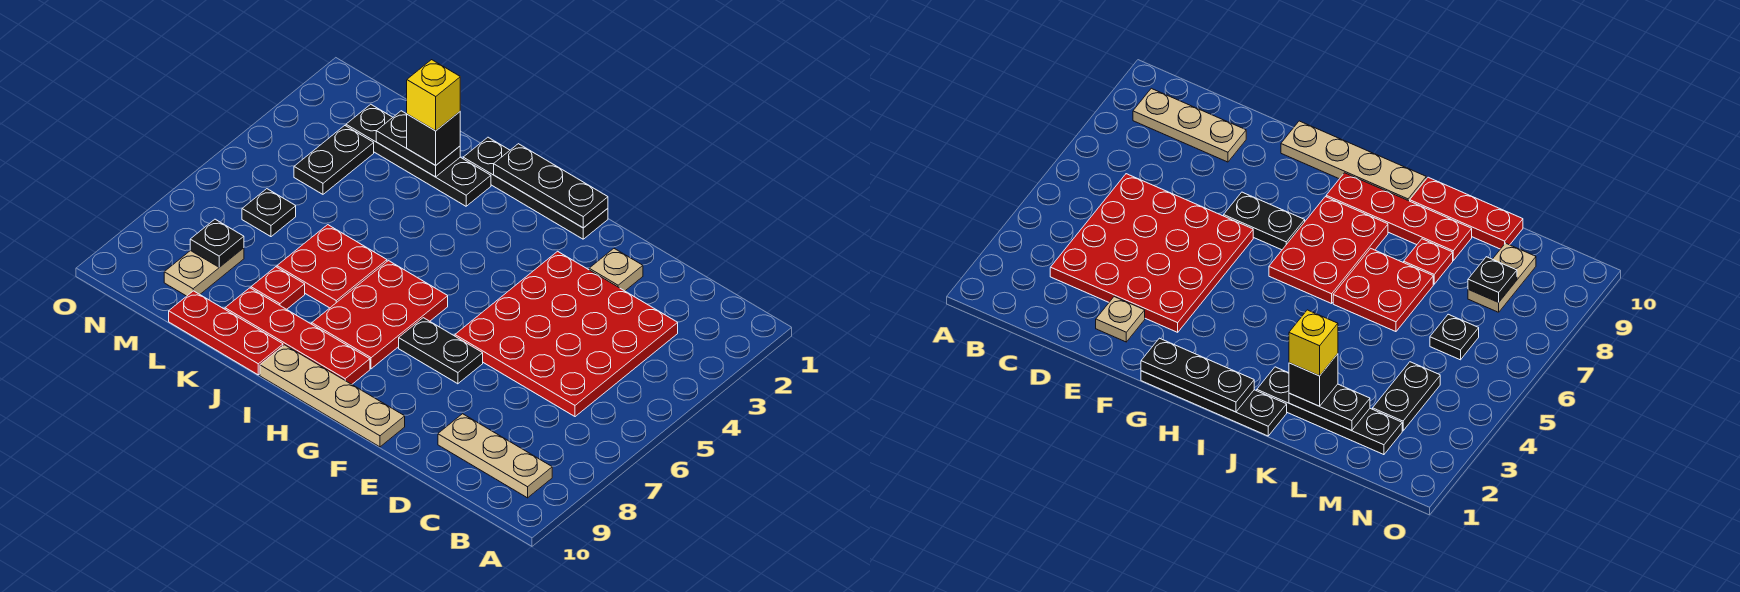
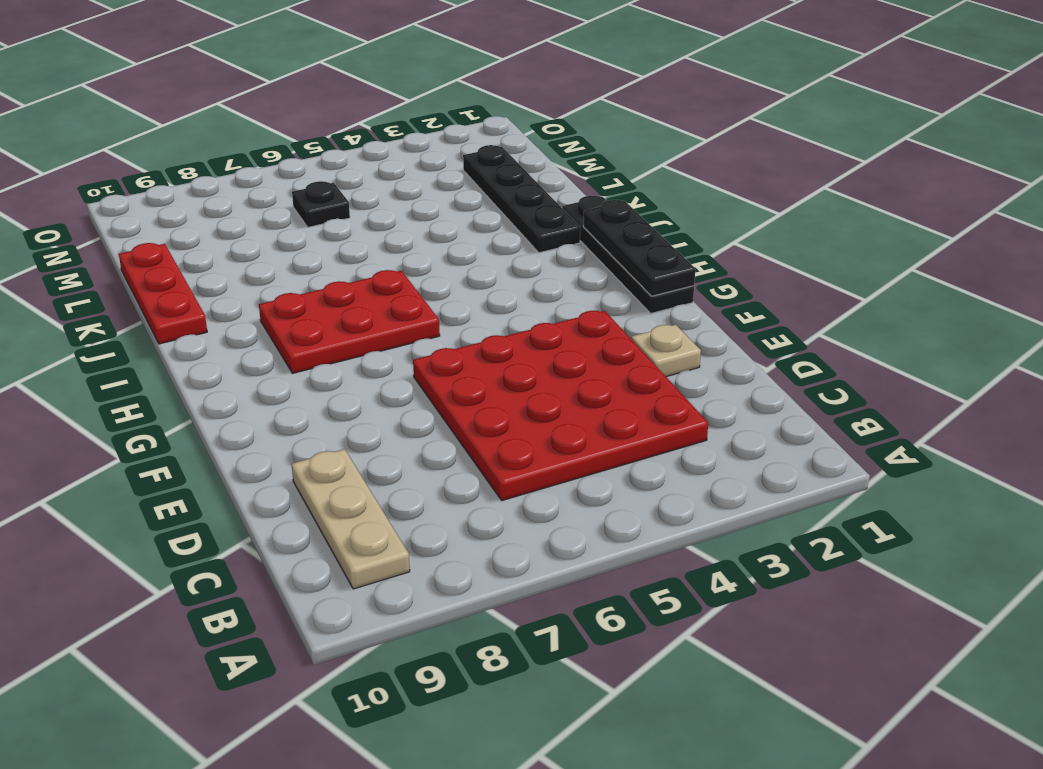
none -> black 1x2 plate [399,318,483,384]
none -> tan 1x4 plate [260,345,405,447]
none -> red 1x4 plate [225,288,370,384]

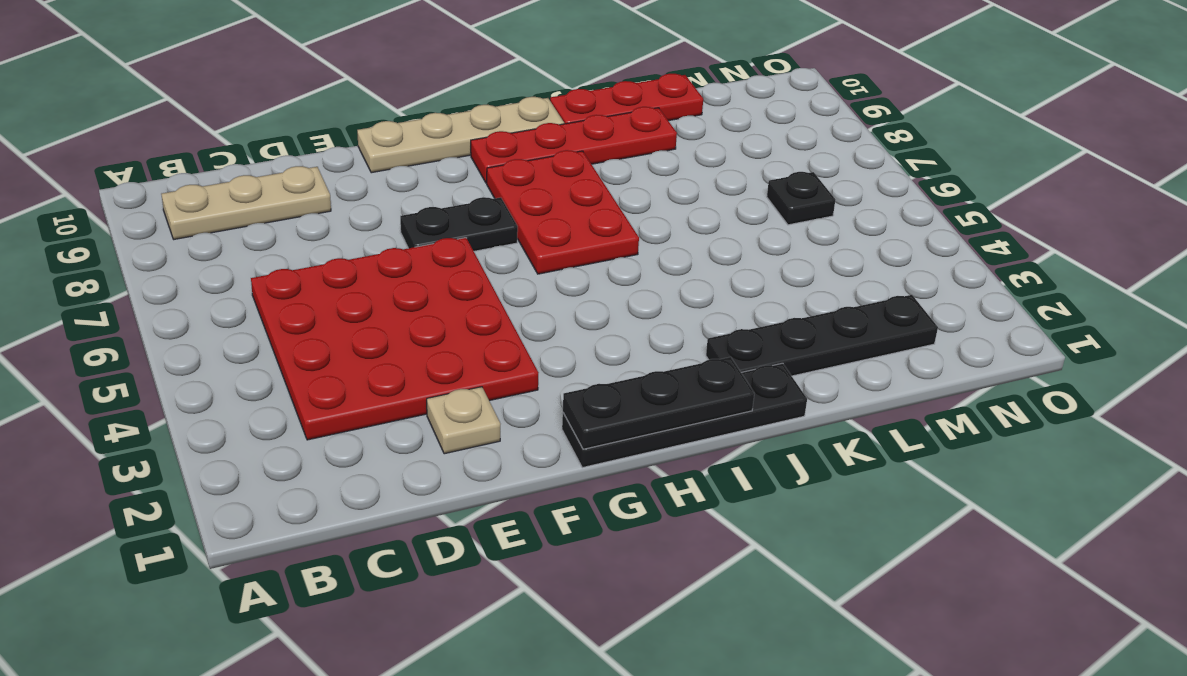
none -> red 2x2 plate [277,225,387,308]
none -> red 1x1 plate [251,267,305,309]
none -> black 1x2 plate [294,126,374,194]

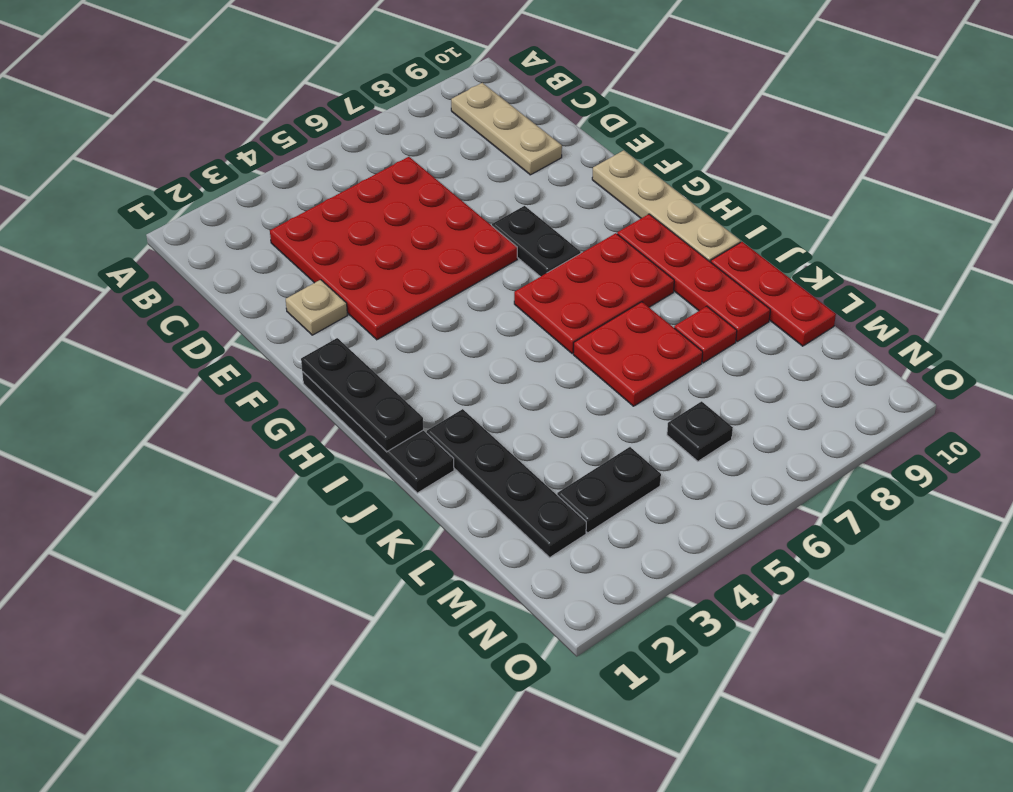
none -> tan 1x2 plate [164,248,244,296]
none -> black 1x2 plate [376,111,460,177]
none -> black 1x1 plate [190,219,244,267]

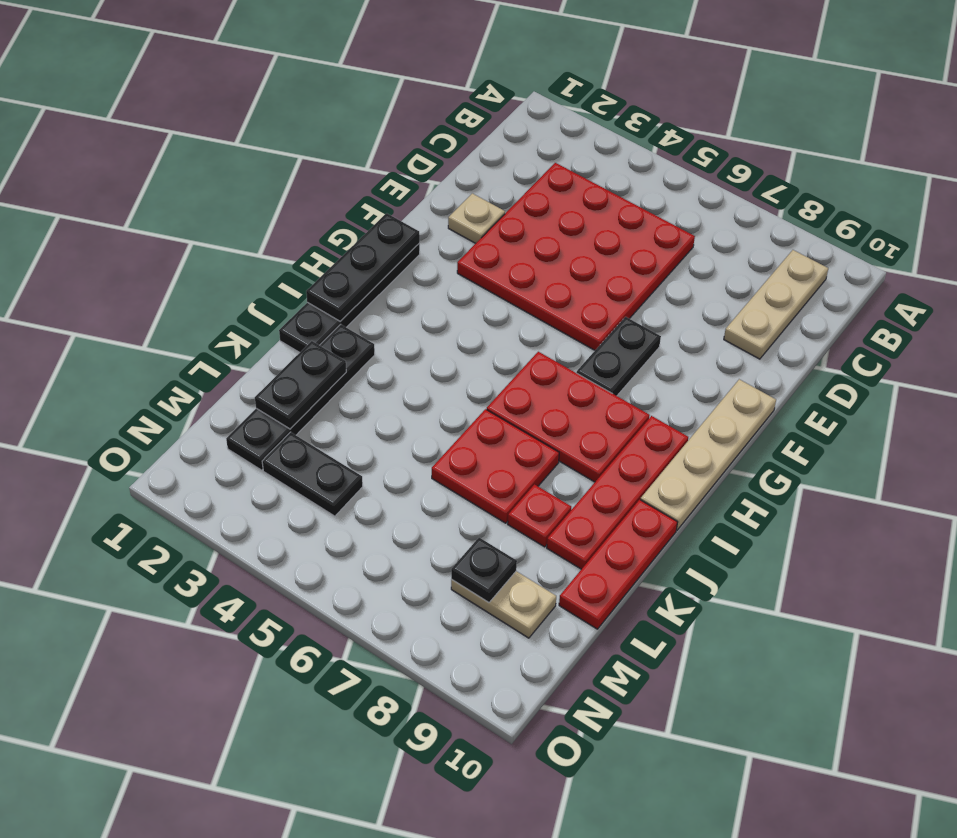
none -> black 1x1 plate [242,189,296,237]
none -> black 1x1 brick [407,112,460,165]
none -> yellow 1x1 brick [407,60,460,131]

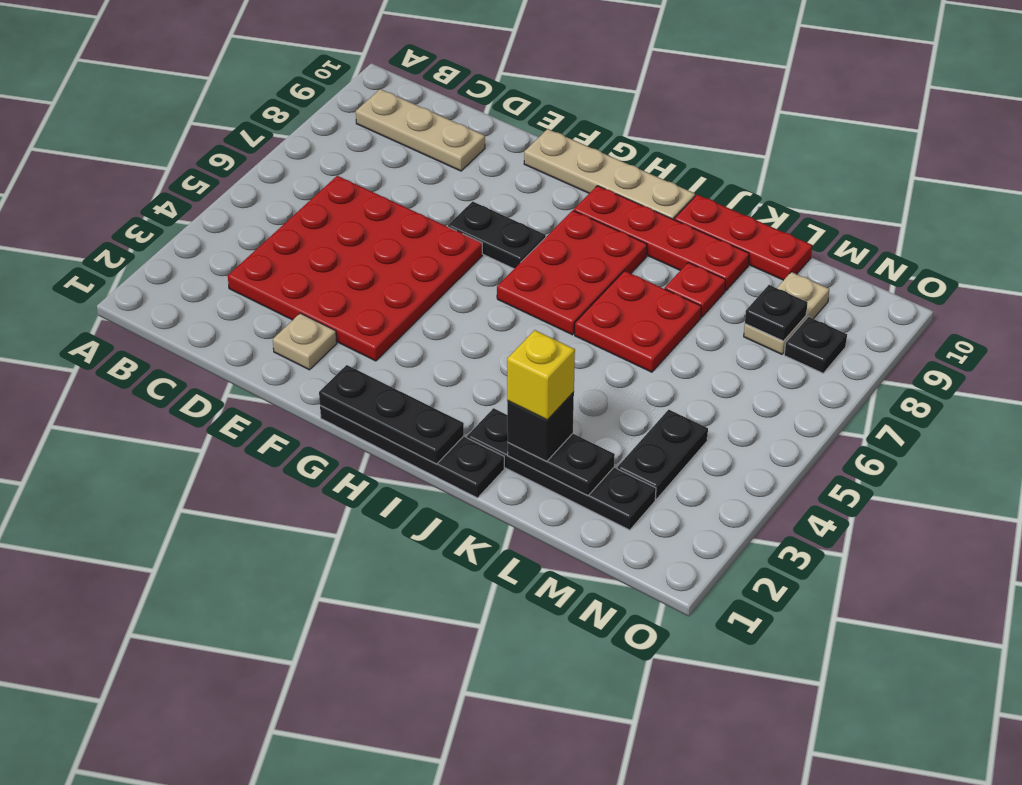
black 1x1 plate [784,317,847,373] -> black 1x1 plate moved to [242,189,296,237]

